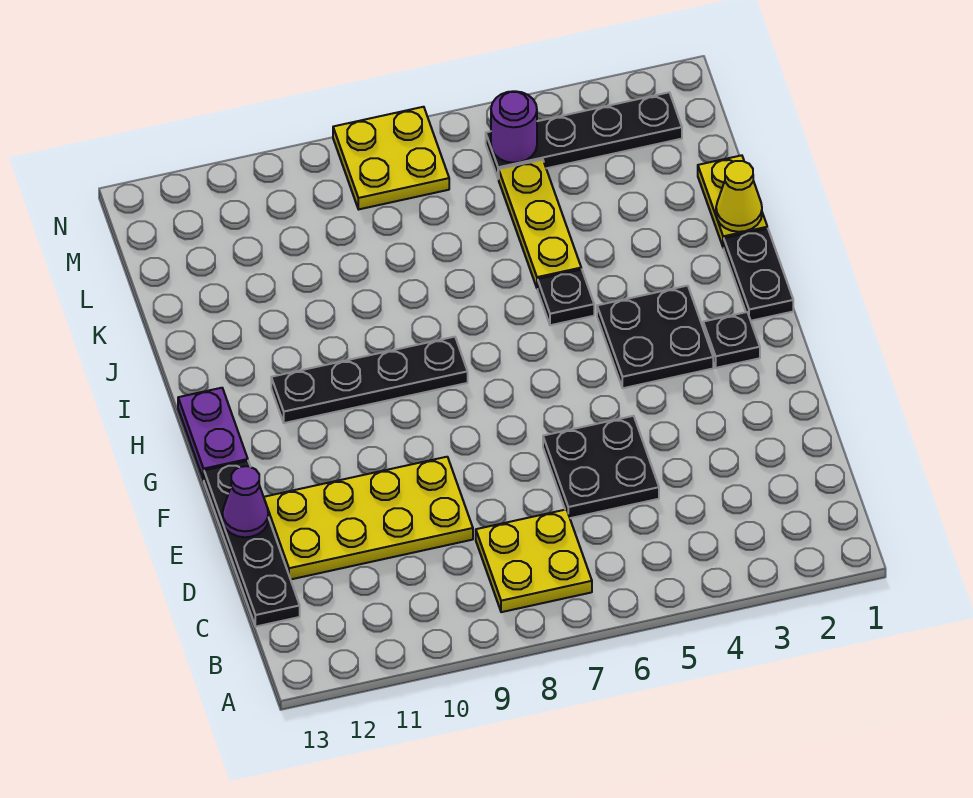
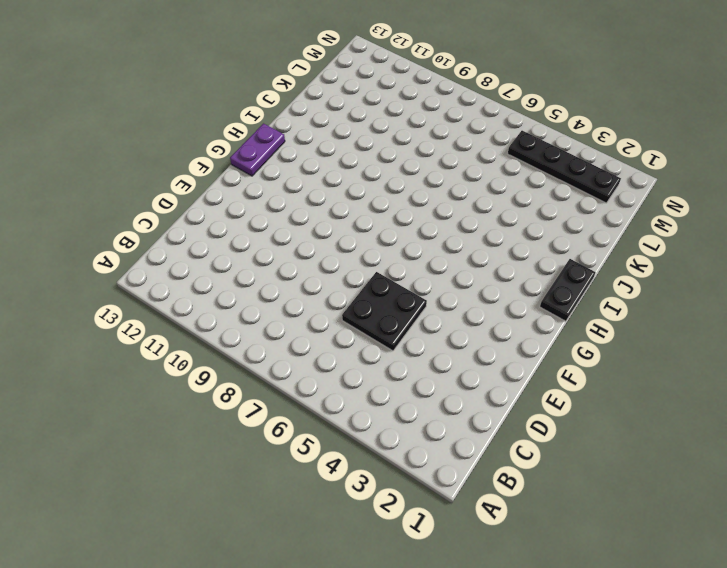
none -> yellow 2x2 plate [476,510,592,612]
none -> black 1x4 plate [204,461,300,626]
none -> yellow 2x4 plate [264,457,473,579]

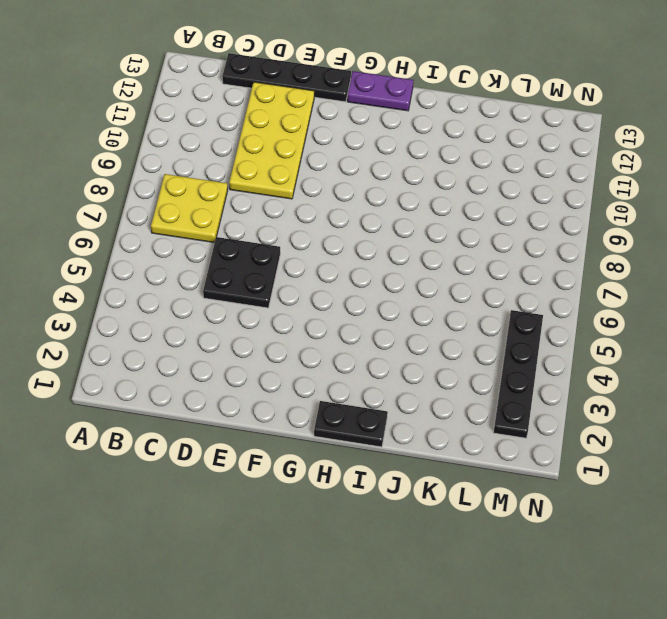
none -> black 1x1 plate [703,312,760,368]
none -> black 2x2 plate [597,286,713,388]
none -> black 1x4 plate [271,337,468,423]

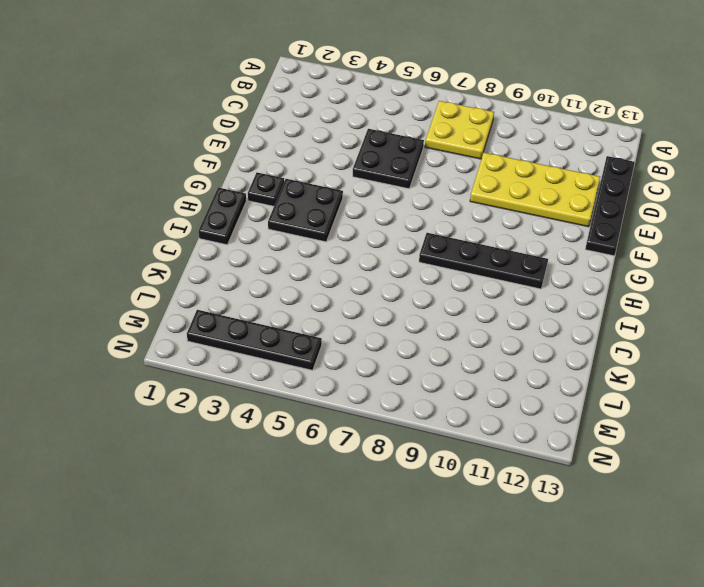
none -> purple 1x2 plate [178,388,248,480]
none -> black 1x1 plate [538,269,594,325]
none -> yellow 1x2 plate [698,155,767,248]

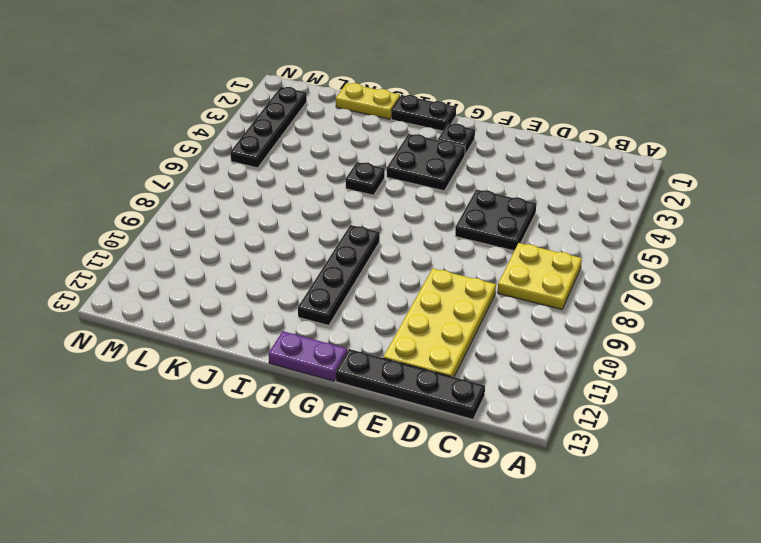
none -> yellow 1x3 plate [499,160,581,289]
none -> yellow 2x2 plate [333,107,449,209]
none -> purple 1x1 cone [222,466,268,537]

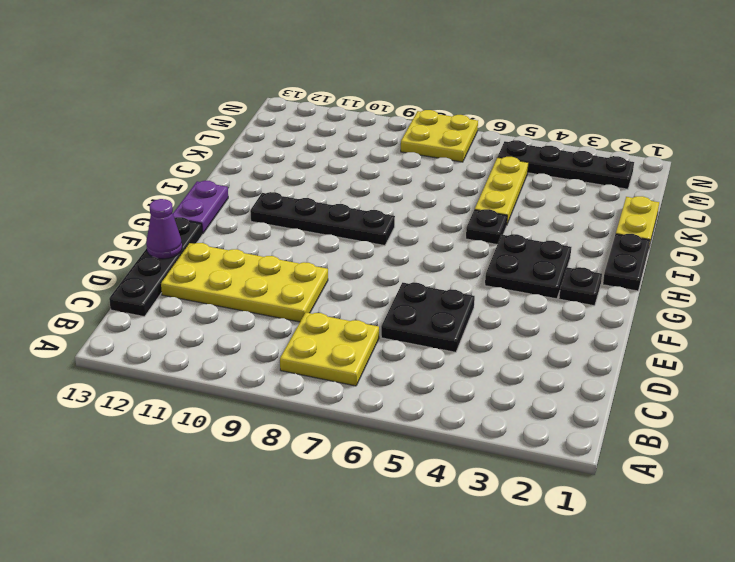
none -> yellow 1x1 cone [716,161,762,232]
none -> purple 1x1 round brick [491,91,537,163]

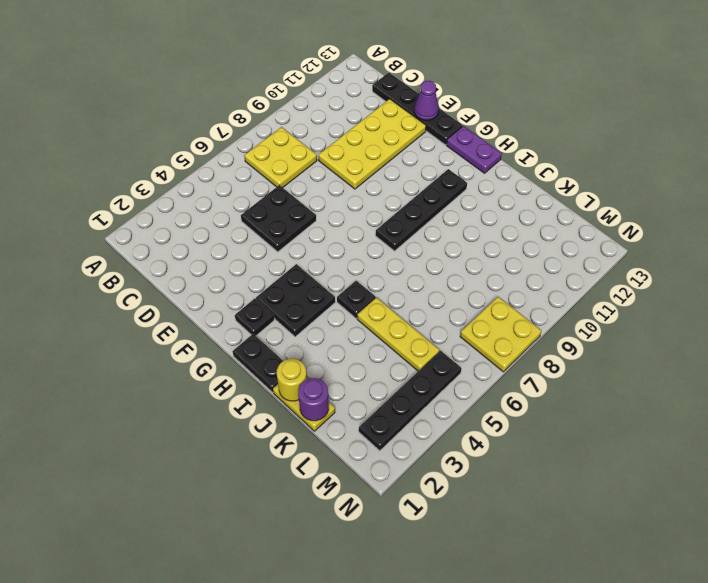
yellow 1x1 round brick [277,359,307,401] -> yellow 1x1 cone [716,161,762,232]
purple 1x1 round brick [298,378,329,421] -> purple 1x1 round brick moved to [491,91,537,163]

